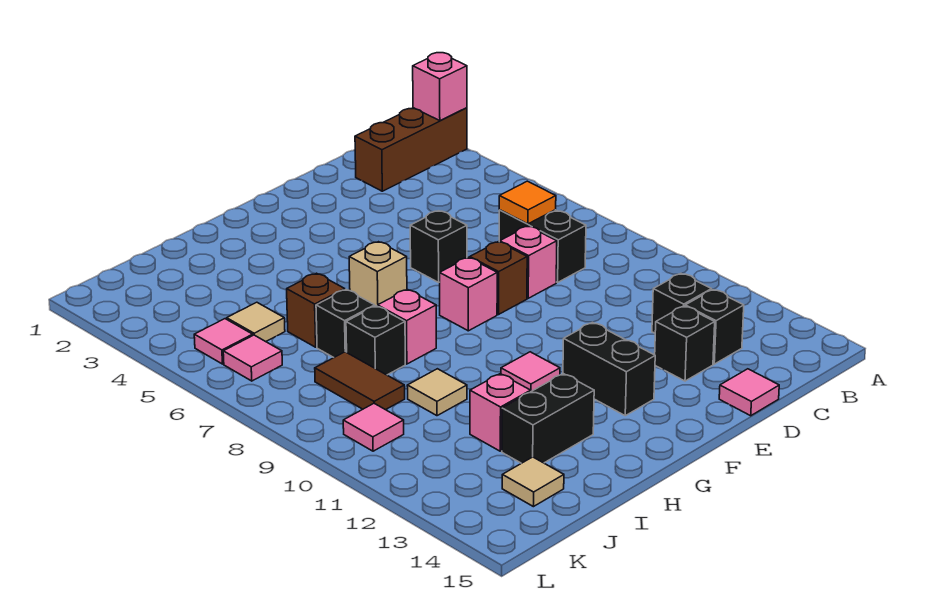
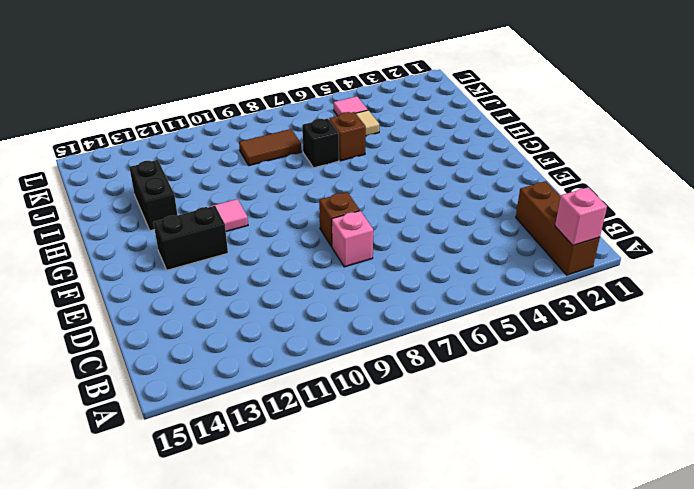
none -> black 1x2 brick [499,210,586,282]
none -> black 1x1 brick [652,273,711,333]
none -> black 1x1 brick [685,290,744,364]

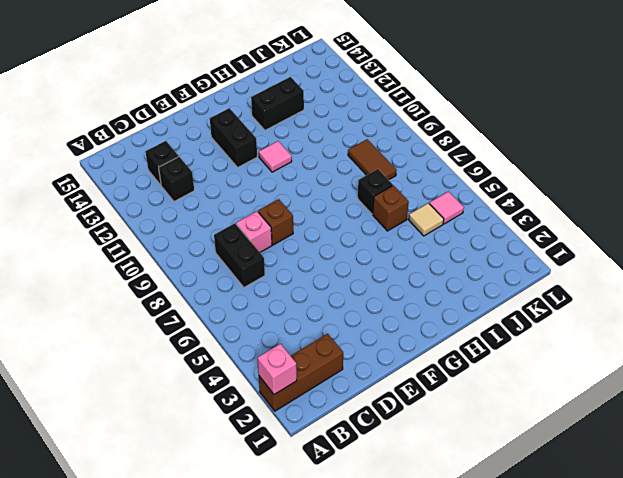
none -> black 1x1 brick [655,306,715,381]
none -> pink 1x1 tile [719,369,779,416]
none -> black 1x1 brick [410,211,467,282]

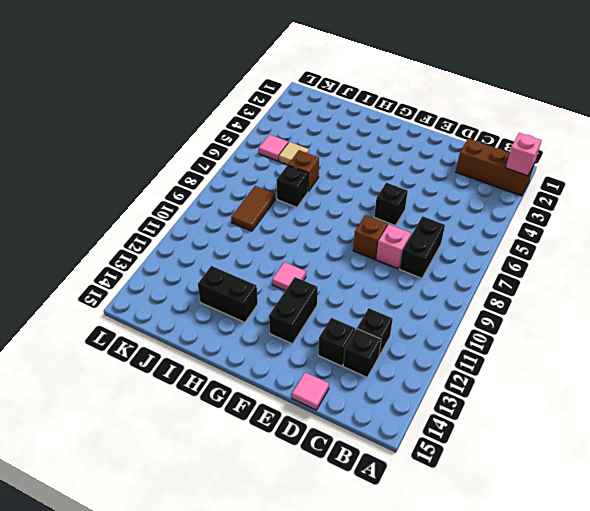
none -> pink 1x1 brick [440,257,497,331]
none -> tan 1x1 brick [349,242,407,306]
none -> pink 1x1 brick [378,289,436,364]

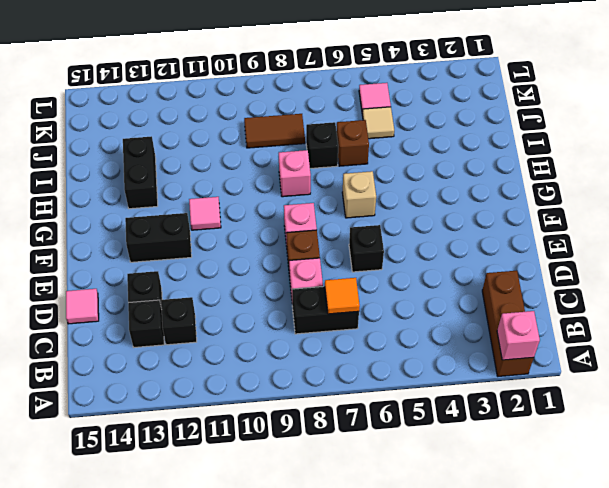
none -> black 1x1 brick [346,306,405,375]
none -> tan 1x1 tile [407,369,467,416]
none -> pink 1x1 brick [470,374,531,451]

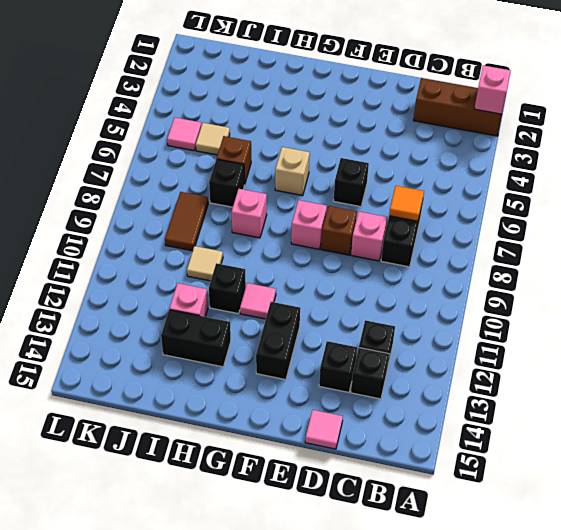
black 1x1 brick [209,263,246,313] -> black 1x1 brick moved to [346,306,405,375]
none -> tan 1x1 tile [502,457,564,507]
none -> pink 1x1 tile [223,335,282,381]
none -> pink 1x1 tile [343,403,404,451]

